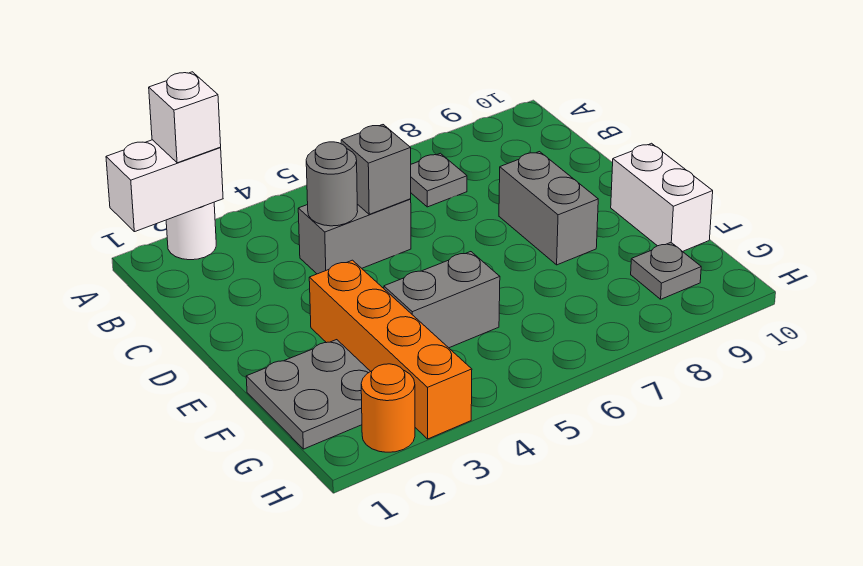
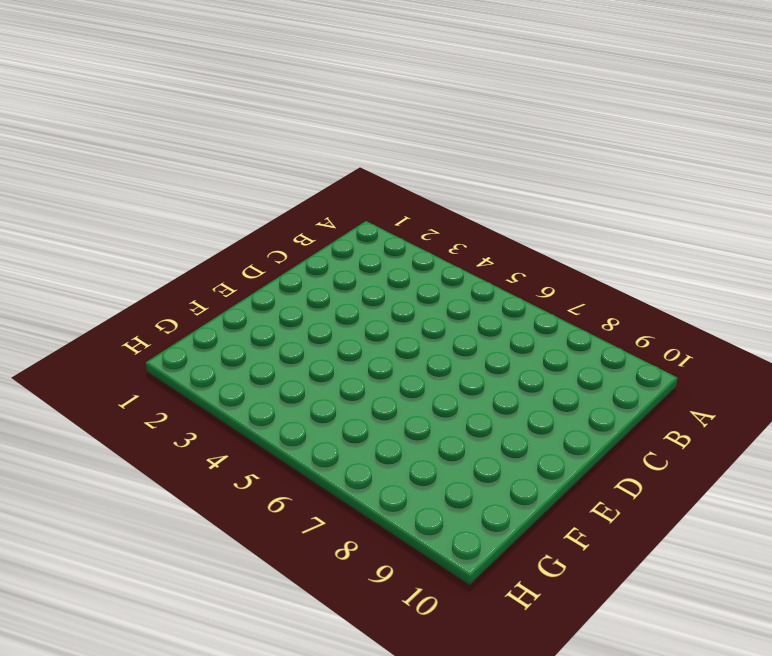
none -> white 1x1 round brick [166,202,216,260]
none -> grey 1x1 plate [411,153,467,207]
none -> grey 1x2 brick [298,199,411,274]

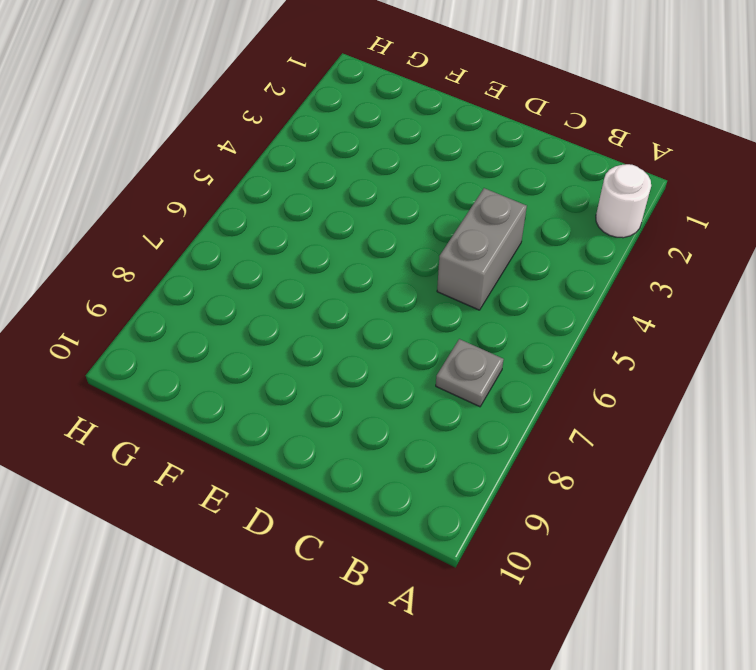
none -> grey 1x2 brick [499,152,598,265]
none -> orange 1x4 brick [309,260,472,439]
none -> white 1x2 brick [611,143,713,252]

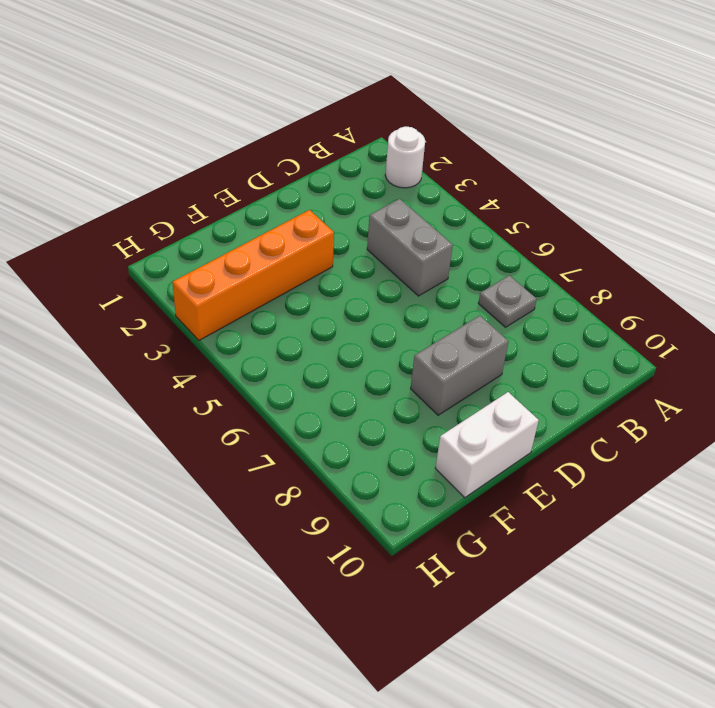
none -> grey 2x2 plate [246,340,371,449]
none -> grey 1x2 brick [384,252,500,348]
none -> grey 1x1 plate [631,243,701,299]

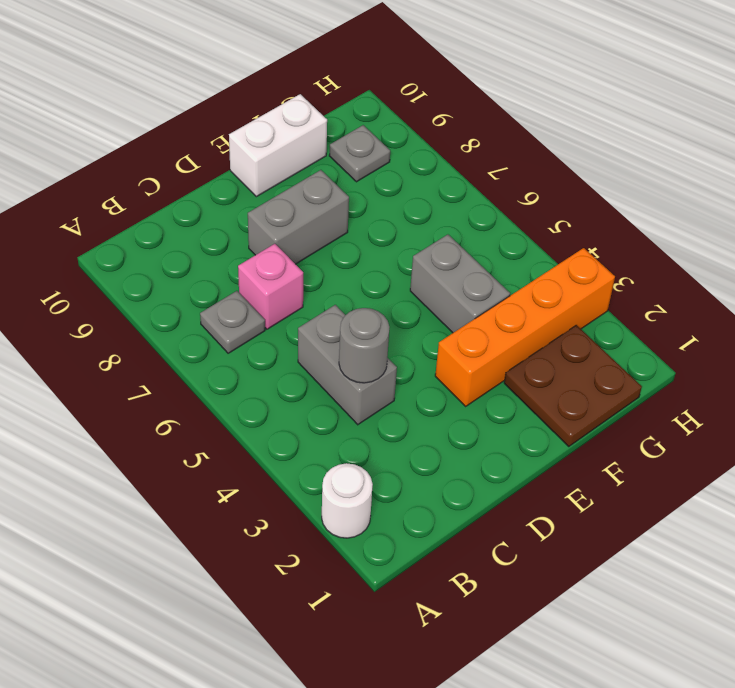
pink 1x1 brick [238,244,303,329] -> none
brown 2x2 plate [504,325,642,447] -> grey 2x2 plate [246,340,371,449]
none -> orange 1x1 round brick [361,364,415,452]
none -> white 1x2 brick [106,140,223,232]
none -> grey 1x1 brick [341,125,411,214]

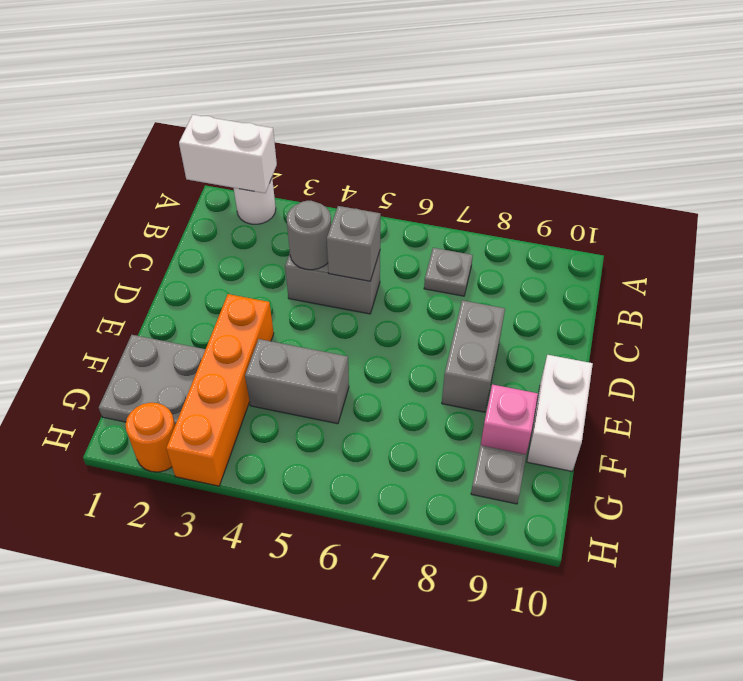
pink 1x1 brick [481,384,538,454] -> none
none -> white 1x1 brick [149,72,221,163]

